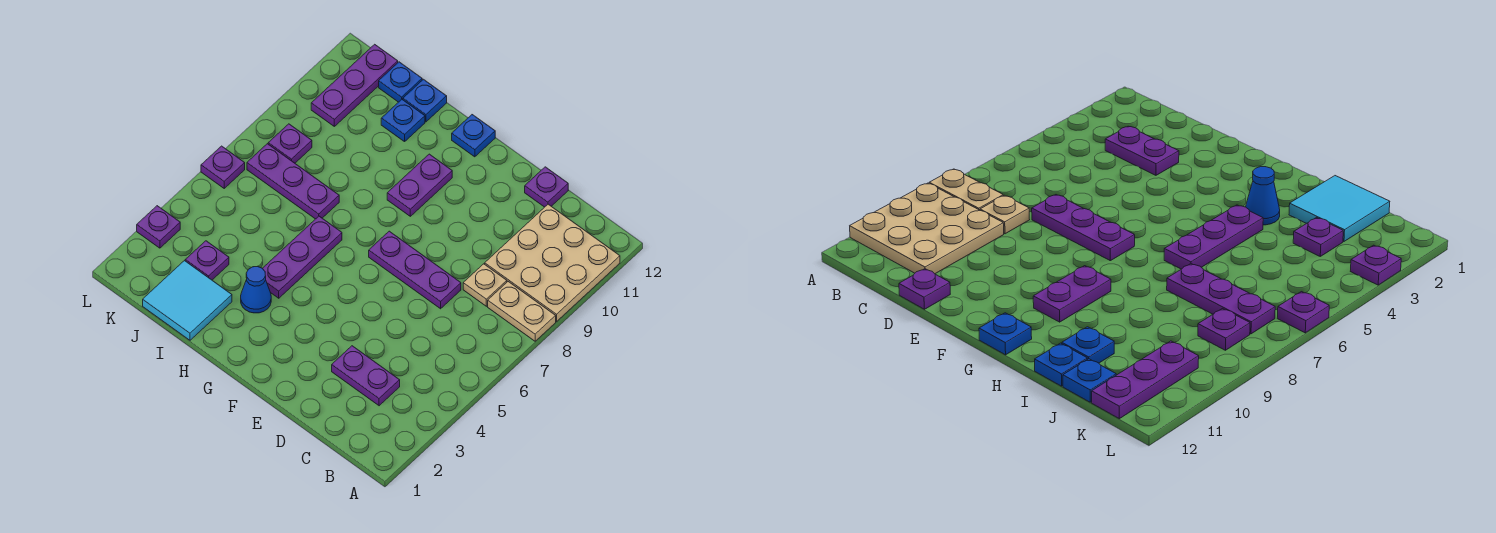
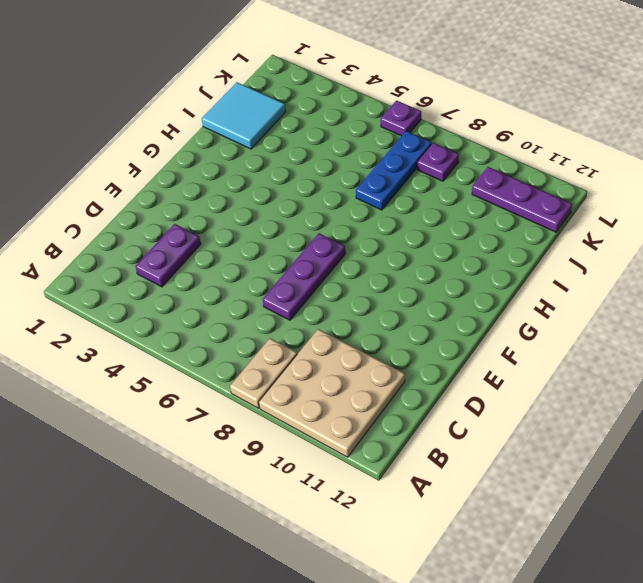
blue 1x3 plate [356,131,432,210] -> purple 1x3 plate [247,144,339,219]
none -> tan 1x1 plate [463,264,507,306]
none -> purple 1x1 plate [525,167,568,207]
none -> purple 1x2 plate [387,154,452,216]

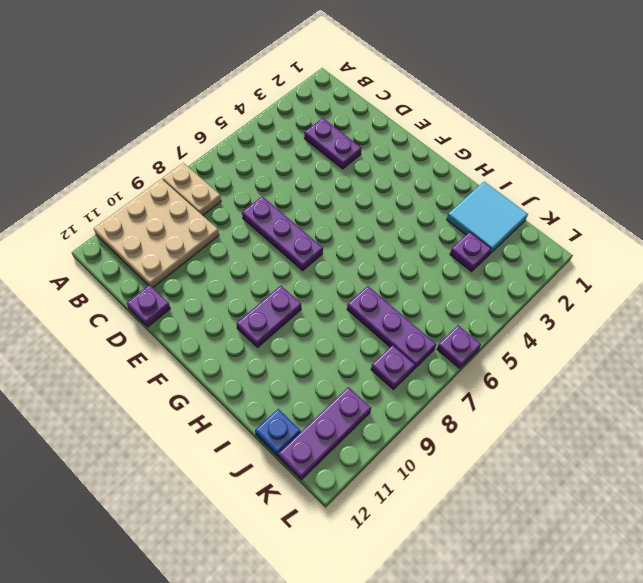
none -> tan 1x1 plate [463,264,507,306]
none -> blue 1x1 plate [452,115,495,157]
none -> blue 1x1 cone [241,267,271,313]

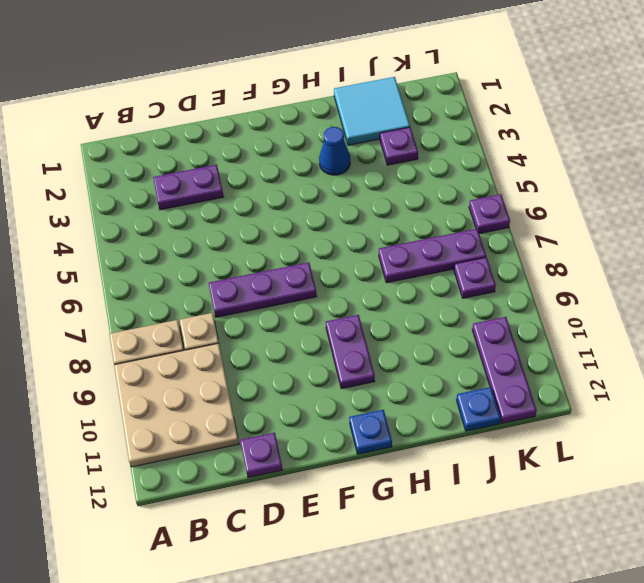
none -> purple 1x3 plate [263,216,342,298]
none -> blue 1x1 plate [381,99,425,142]
none -> blue 1x1 plate [403,79,447,122]

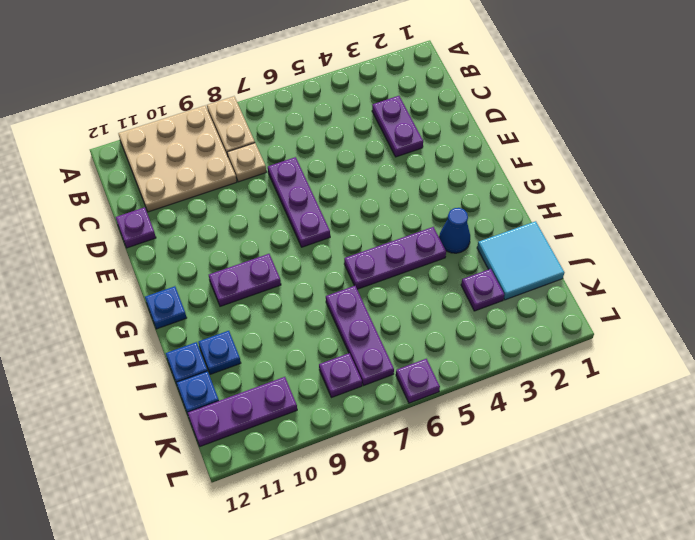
none -> purple 1x1 plate [137,206,180,248]

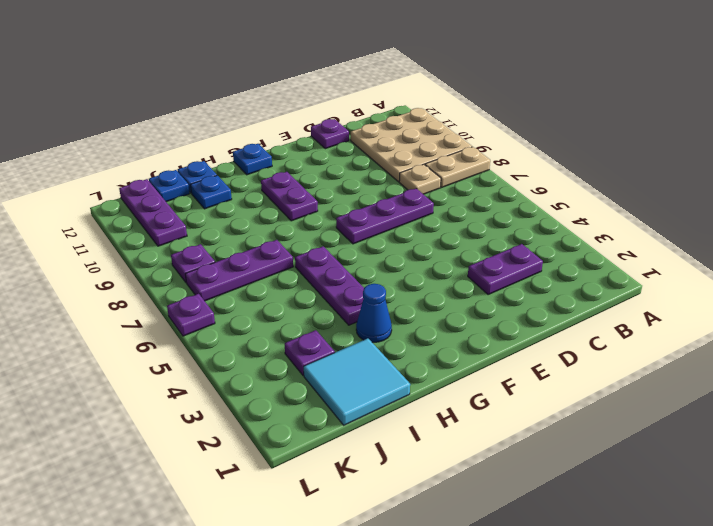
none -> purple 1x1 plate [137,206,180,248]

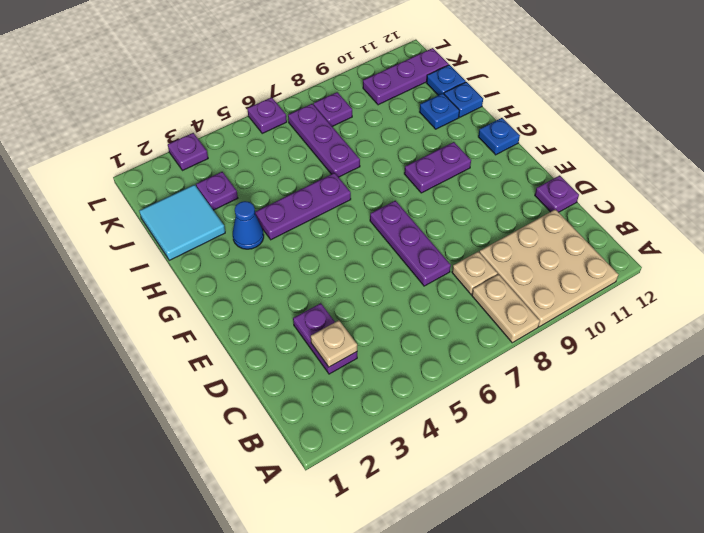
tan 1x1 plate [311,320,357,367] -> none

